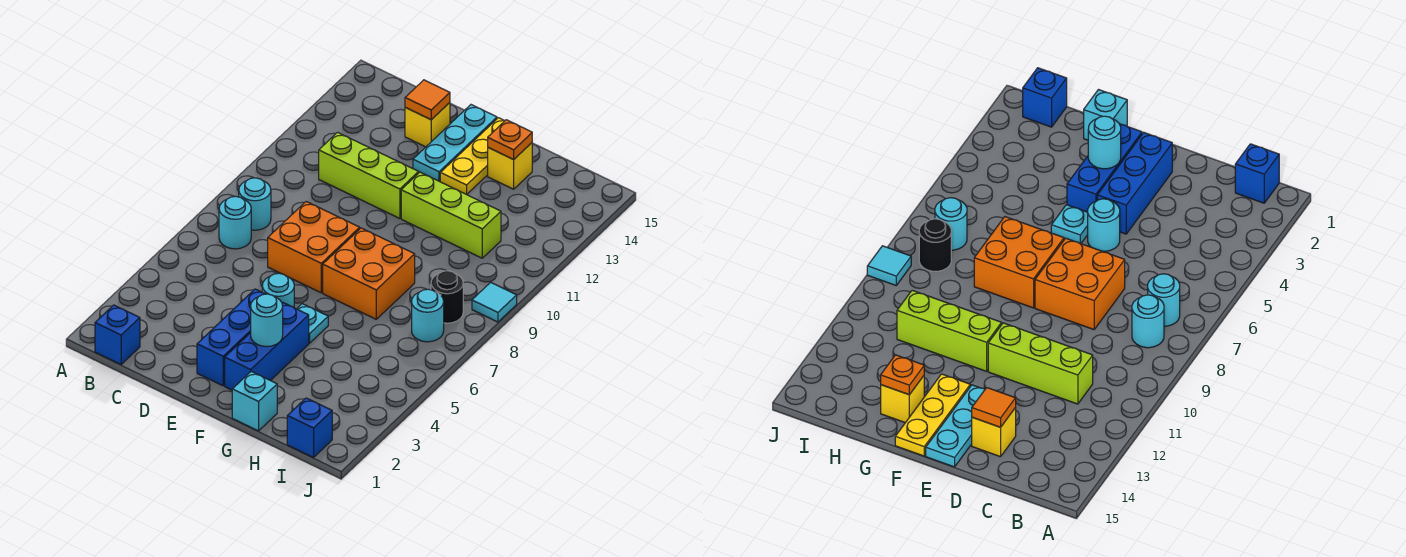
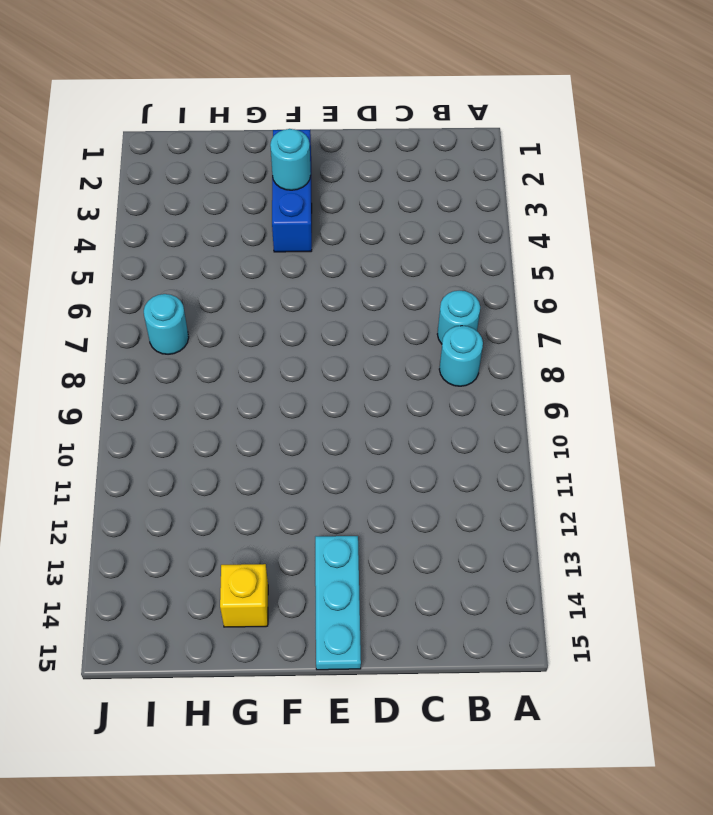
none -> blue 1x1 brick [95,305,140,364]
none -> lime 1x3 brick [319,132,419,219]
none -> orange 2x2 brick [268,202,360,293]

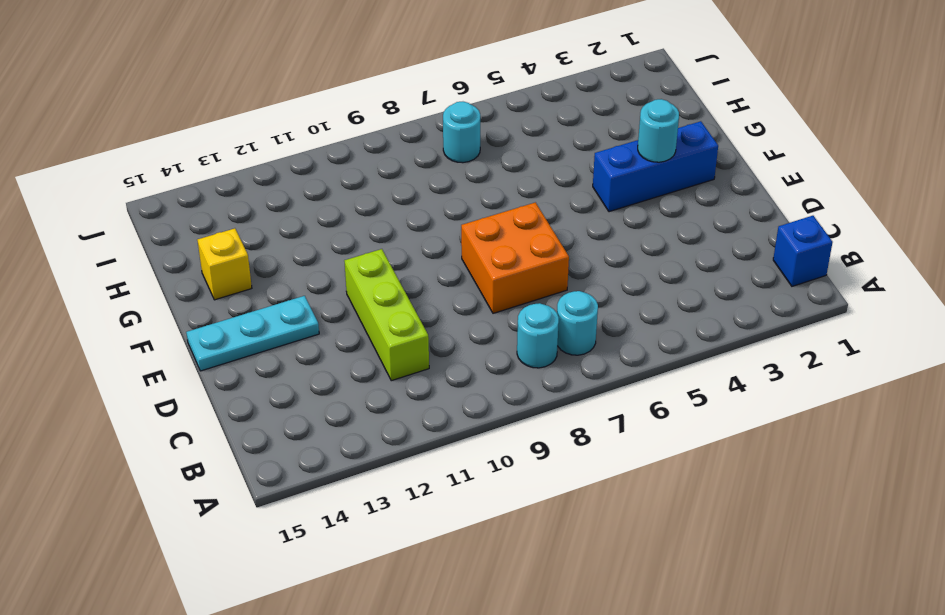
none -> yellow 1x1 brick [405,103,450,147]
none -> blue 1x3 brick [197,289,265,386]
none -> cyan 1x1 round brick [262,273,294,308]

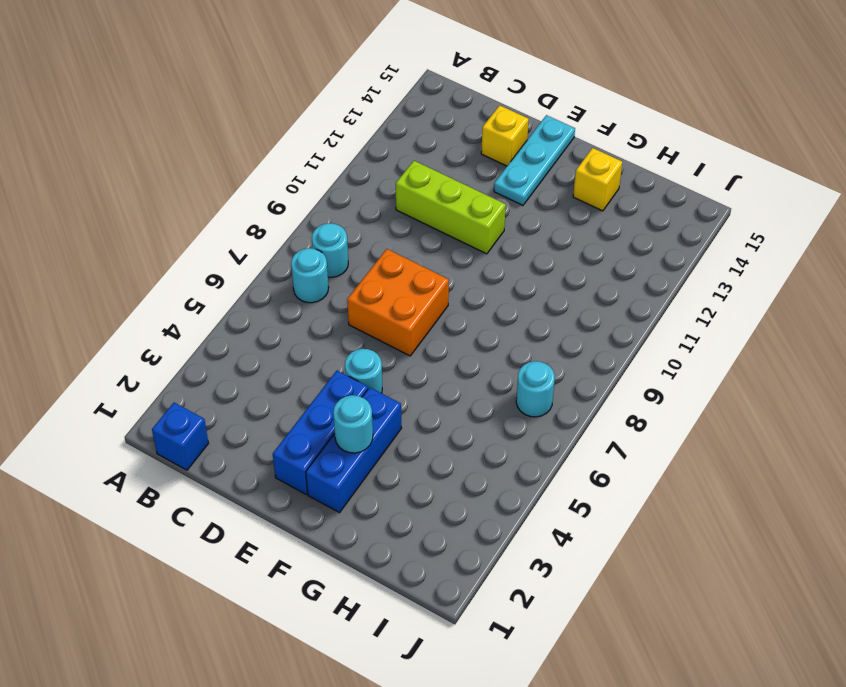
none -> cyan 1x1 plate [297,304,328,343]
none -> orange 2x2 brick [323,228,415,319]
none -> lime 1x3 brick [401,172,501,258]

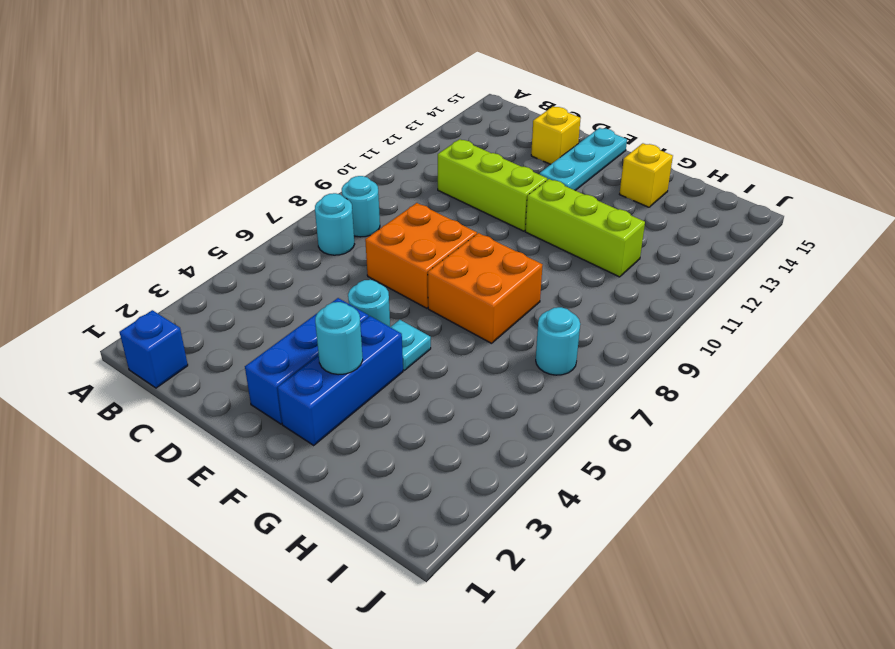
none -> yellow 1x3 plate [440,118,504,194]
none -> cyan 1x1 brick [232,371,277,431]
none -> blue 1x1 brick [287,398,332,458]

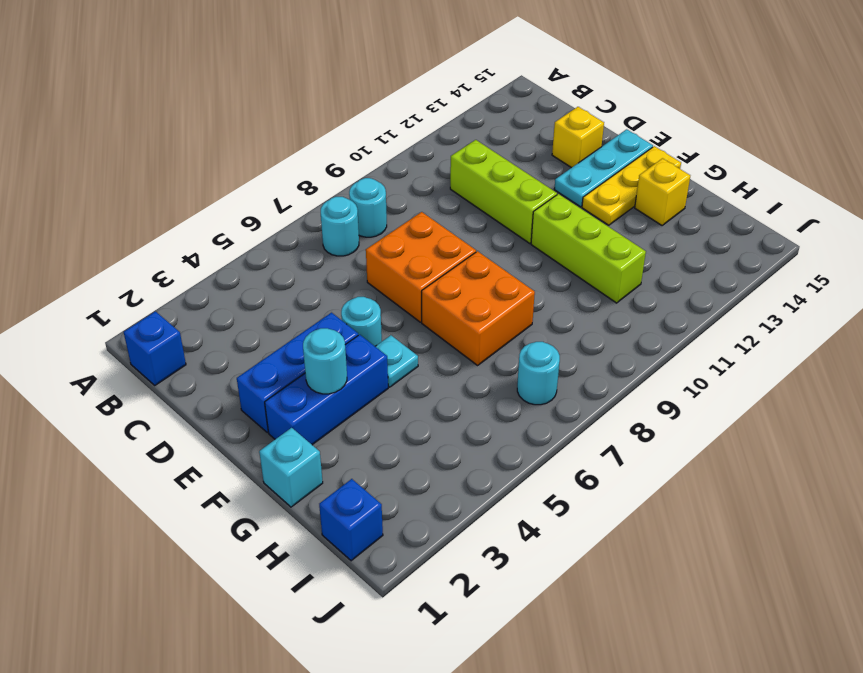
none -> black 1x1 round brick [431,271,463,323]
none -> cyan 1x1 tile [472,282,517,322]
none -> orange 1x1 tile [405,80,450,120]

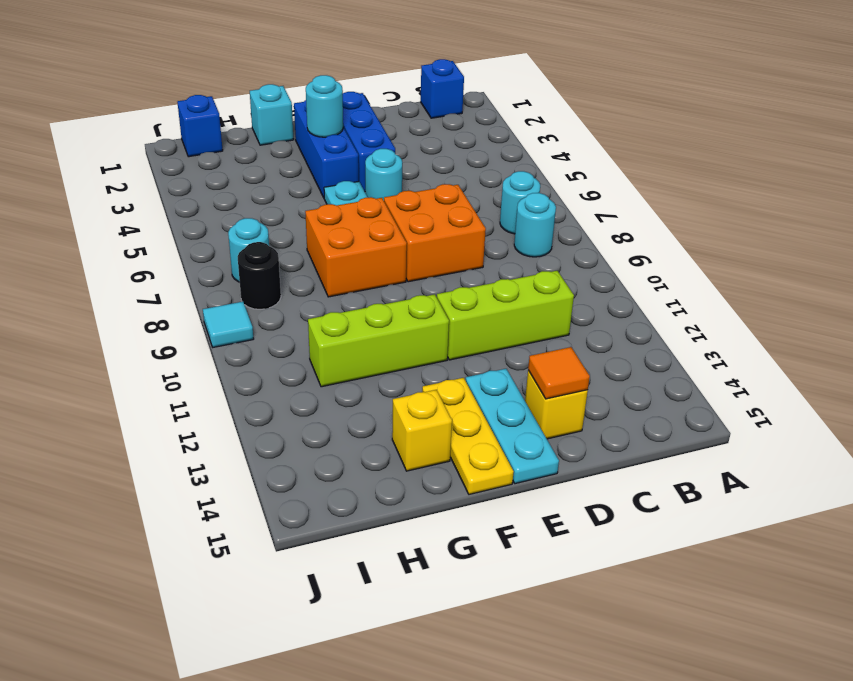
none -> orange 1x1 plate [488,120,532,160]

